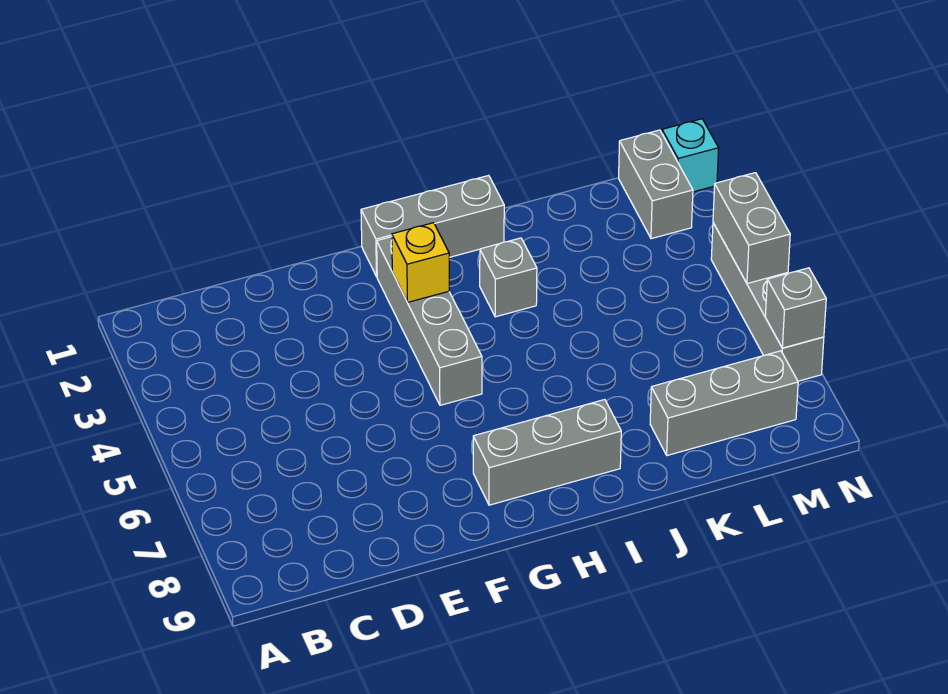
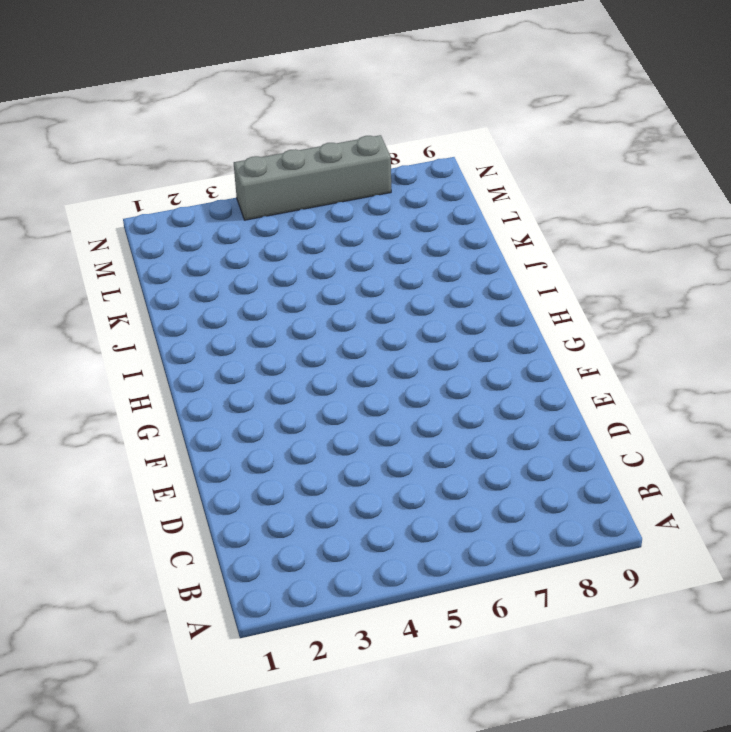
none -> grey 1x3 brick [361,175,504,277]
none -> grey 1x4 brick [377,237,482,405]

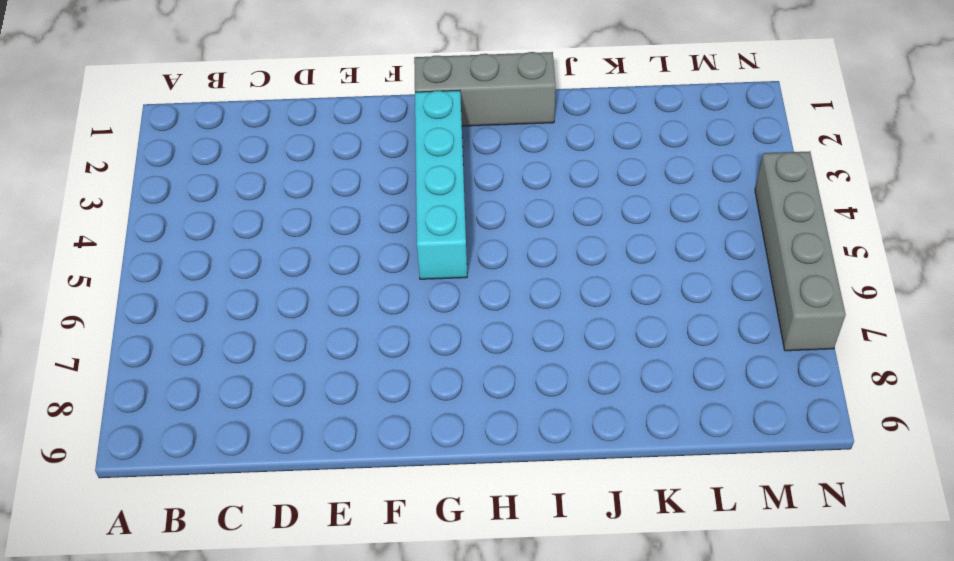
cyan 1x4 brick [415,90,467,279] -> grey 1x4 brick [377,237,482,405]
none -> grey 1x3 brick [473,400,621,505]
none -> grey 1x1 brick [480,238,537,317]

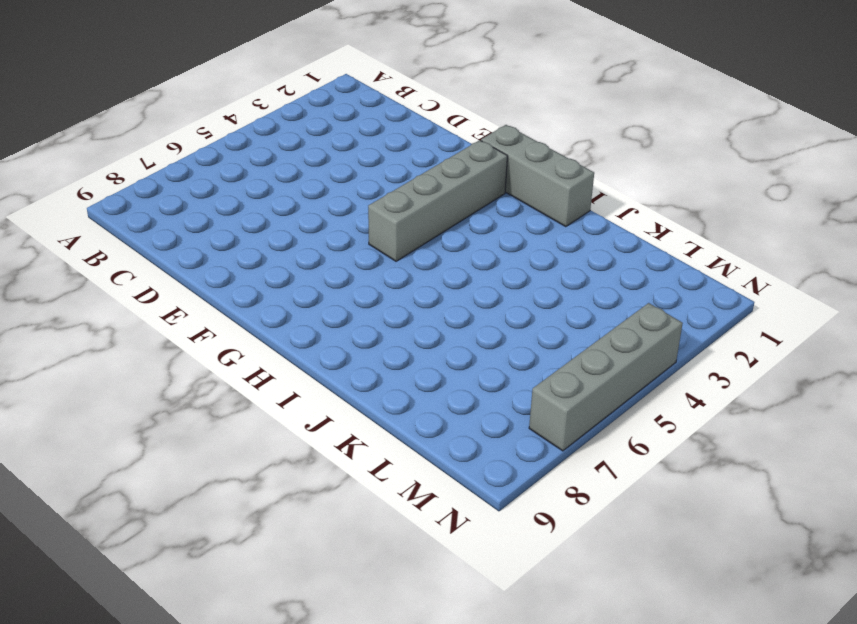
none -> grey 1x3 brick [473,400,621,505]
none -> grey 1x1 brick [480,238,537,317]

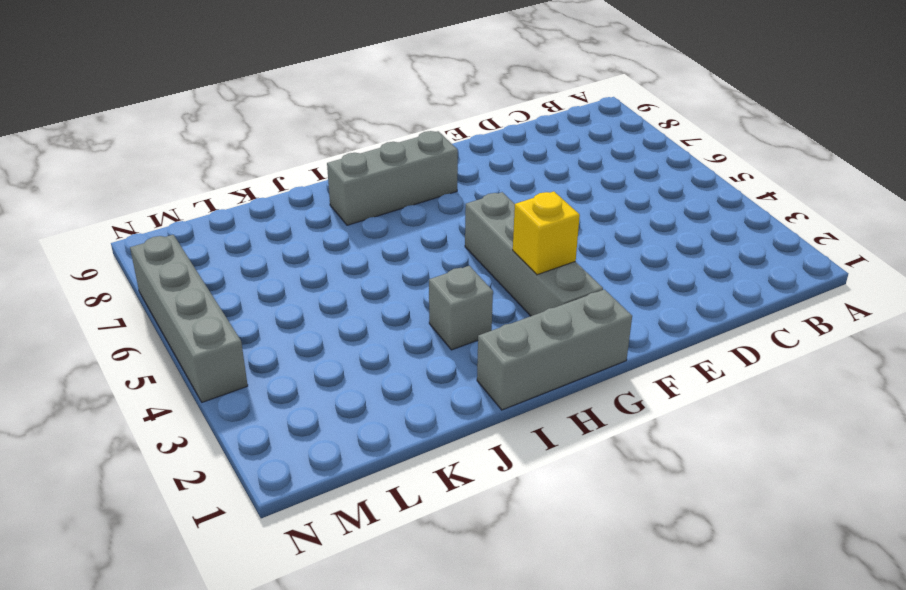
none -> grey 1x3 brick [650,351,798,455]
none -> grey 1x2 brick [619,130,693,239]

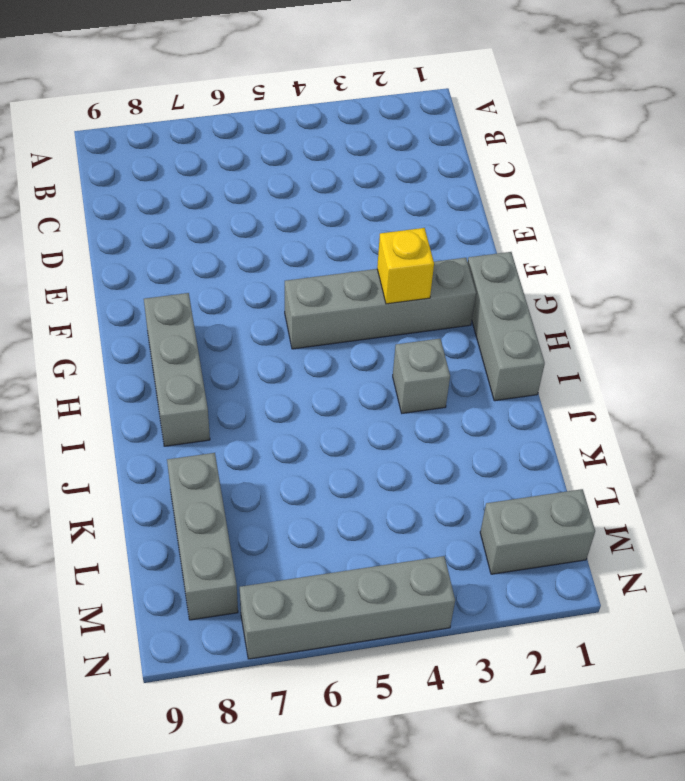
none -> cyan 1x1 brick [662,119,719,192]
none -> grey 1x2 brick [713,173,790,283]

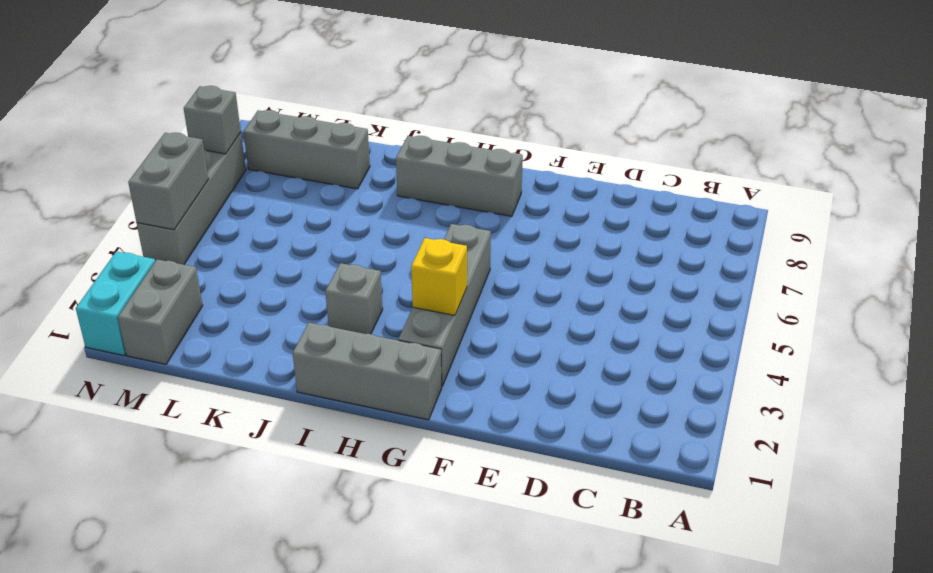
cyan 1x2 brick [76,251,155,356] -> cyan 1x1 brick [662,119,719,192]

